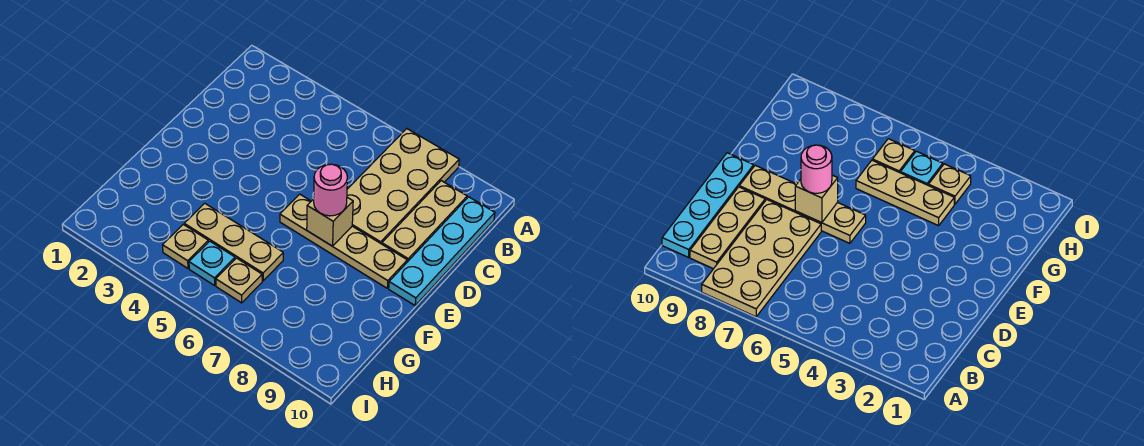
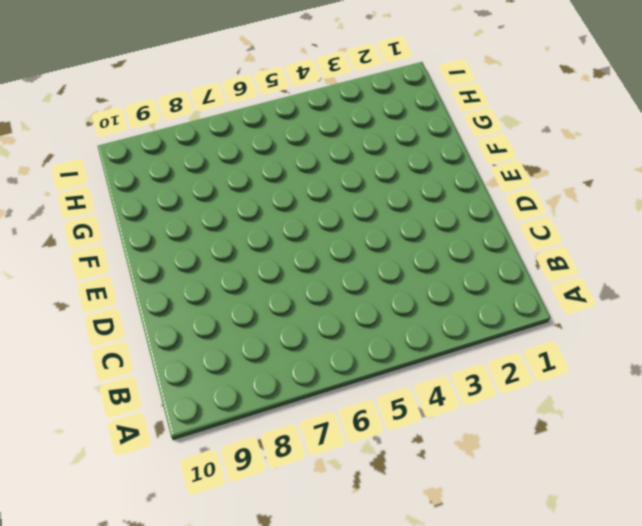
none -> tan 2x4 plate [347,129,459,244]
none -> tan 1x3 plate [382,181,467,262]

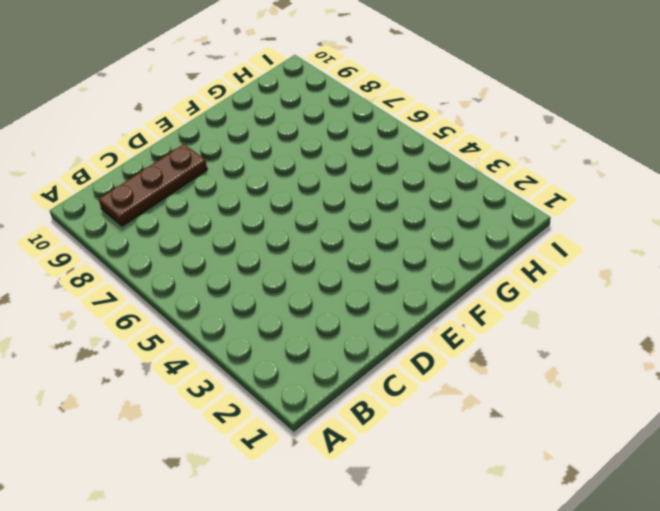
brown 1x3 plate [99,144,207,226] -> tan 1x3 plate [382,181,467,262]
none -> tan 2x4 plate [347,129,459,244]
none -> cyan 1x4 plate [389,197,495,305]

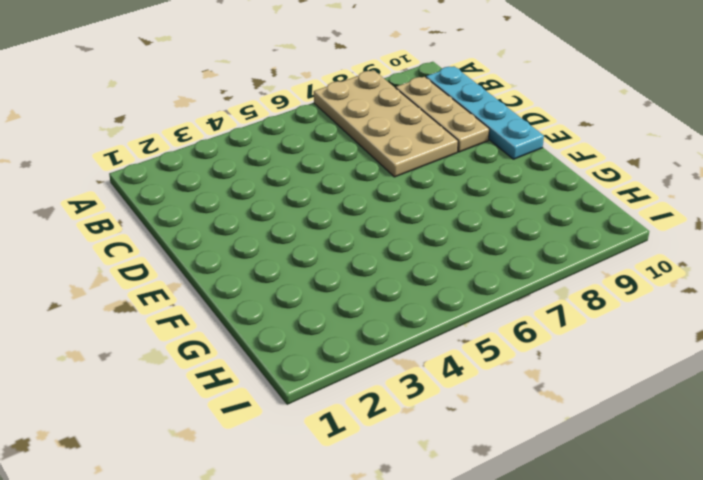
none -> tan 1x4 plate [280,194,407,288]
none -> tan 1x3 plate [184,204,283,281]

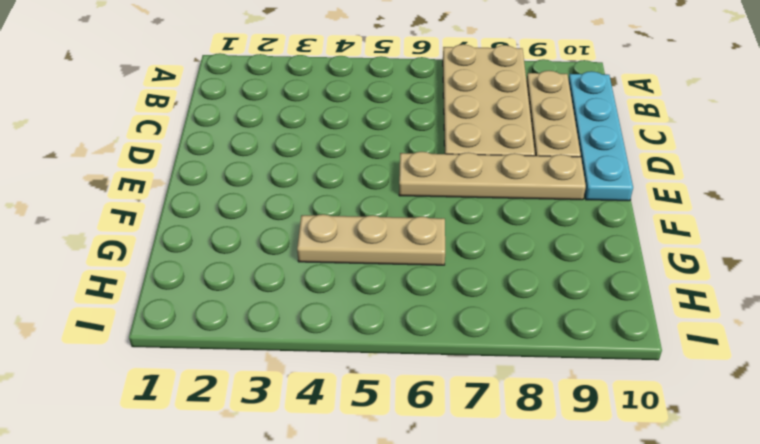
none -> tan 1x1 plate [163,225,208,268]
none -> cyan 1x1 plate [189,241,235,285]

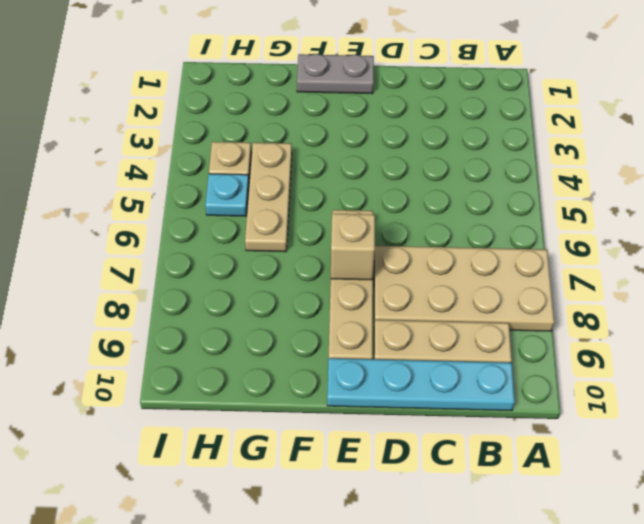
grey 1x2 plate [297,54,374,94] -> none
none -> tan 1x1 plate [216,258,262,303]
none -> pink 1x1 round brick [314,164,347,216]

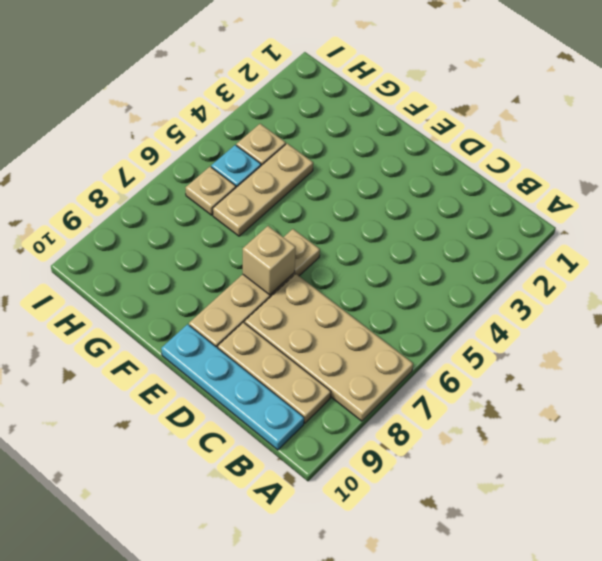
none -> pink 1x1 round brick [314,164,347,216]

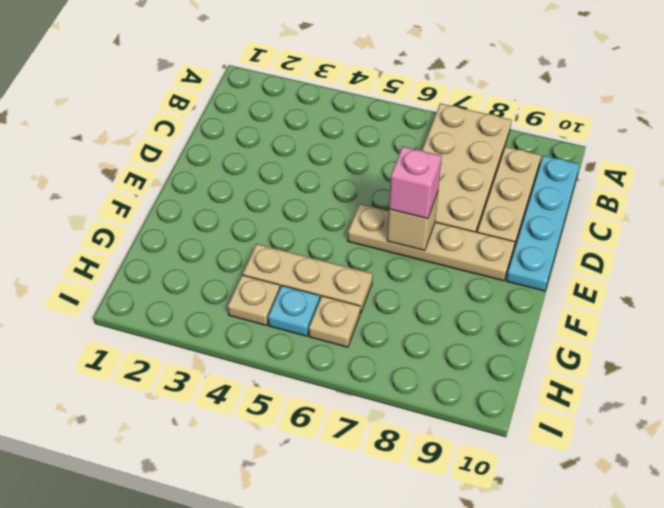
pink 1x1 brick [389,146,442,219] -> pink 1x1 round brick [314,164,347,216]

